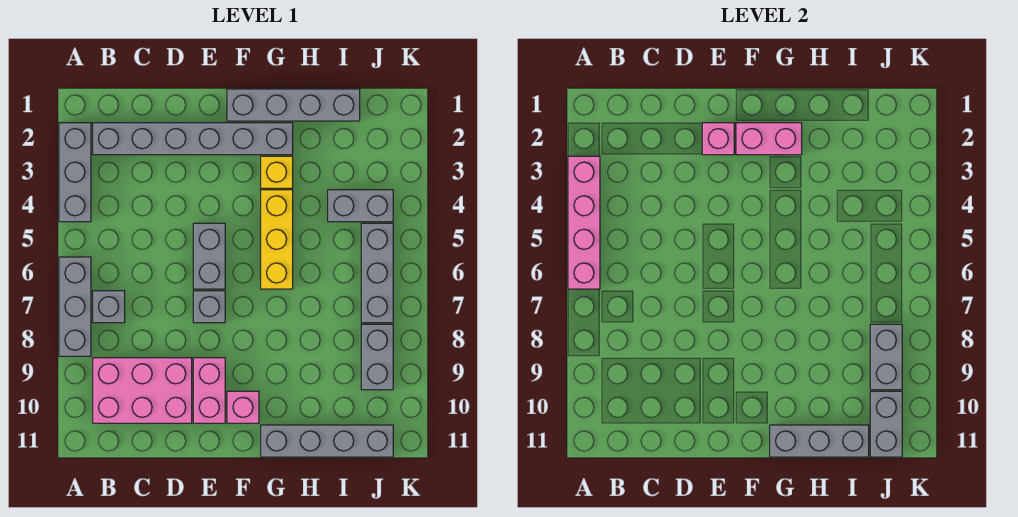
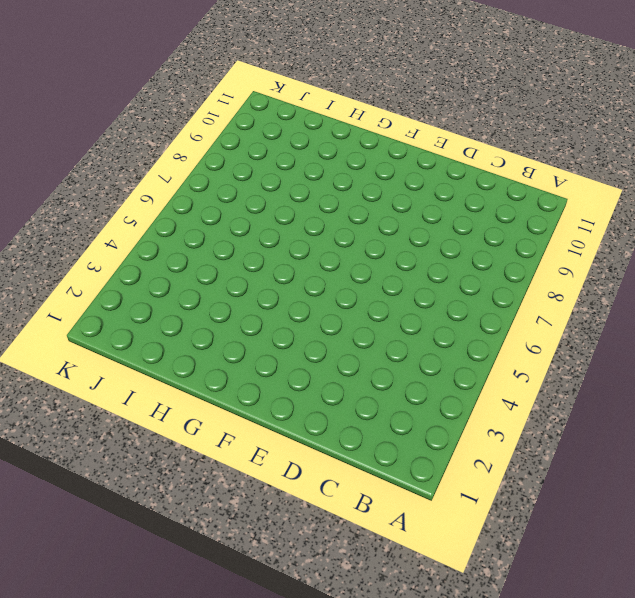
none -> grey 1x3 brick [59,123,91,222]
none -> grey 1x3 brick [59,257,91,356]
none -> grey 1x6 brick [93,123,293,155]

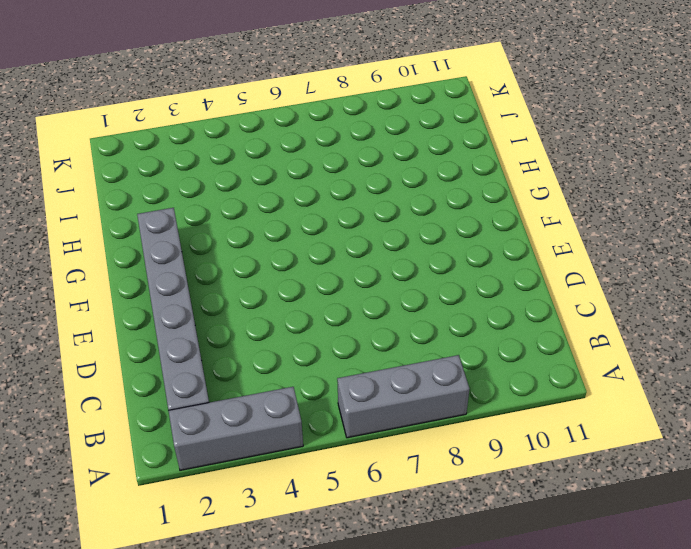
none -> grey 1x1 brick [93,291,125,323]
none -> pink 2x3 brick [93,358,192,423]
none -> grey 1x2 brick [193,223,225,289]

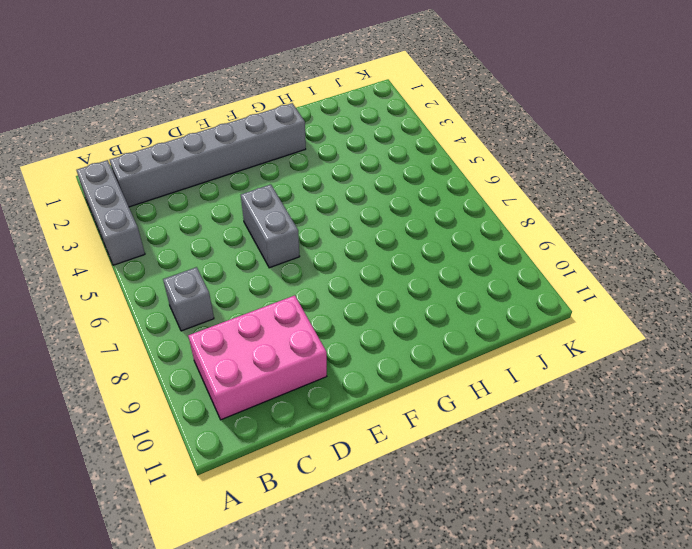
none -> grey 1x3 brick [59,257,91,356]
none -> grey 1x1 brick [193,291,225,323]
none -> pink 1x2 brick [193,358,225,423]

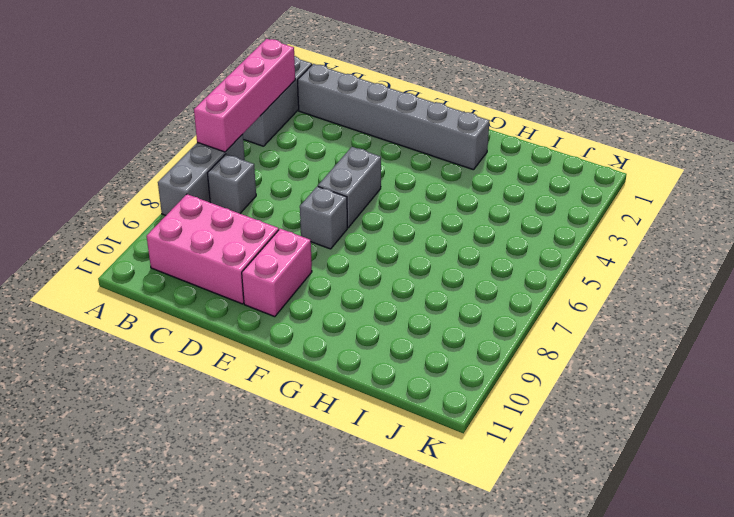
none -> grey 1x4 brick [227,89,360,121]
none -> pink 1x1 brick [227,391,259,423]
none -> yellow 1x1 brick [261,156,293,188]

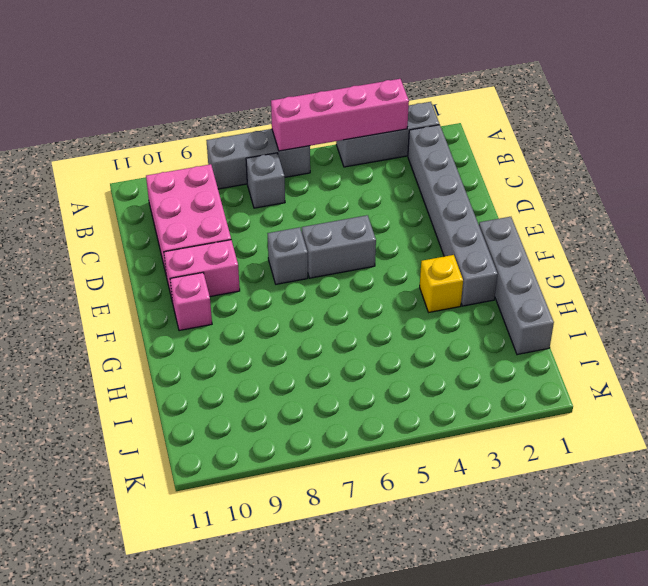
none -> yellow 1x3 brick [261,190,293,289]
none -> grey 1x4 brick [261,425,393,457]
none -> grey 1x2 brick [328,190,393,222]

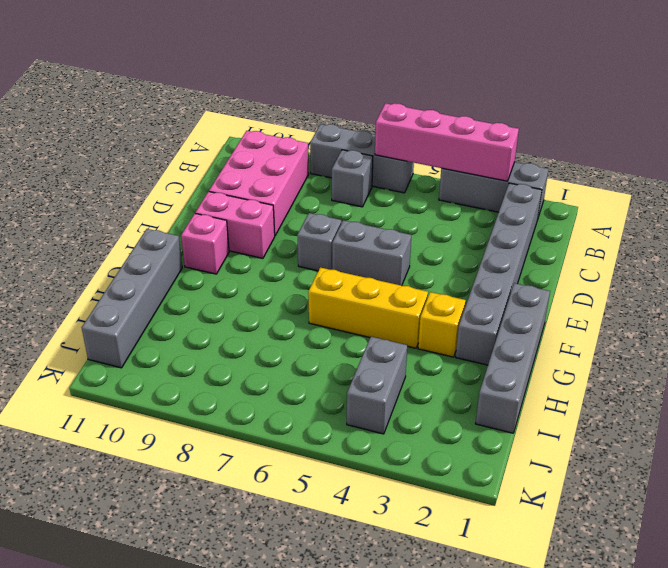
none -> grey 1x3 brick [361,223,393,323]
none -> grey 1x2 brick [361,324,393,390]
none -> pink 1x1 brick [702,123,734,155]

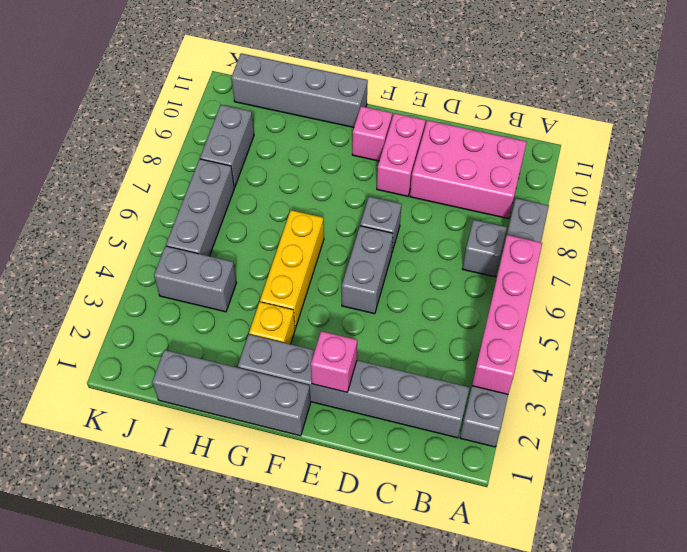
none -> pink 1x2 brick [736,123,802,155]
none -> grey 1x3 brick [770,425,869,457]
none -> grey 1x2 brick [870,324,902,390]

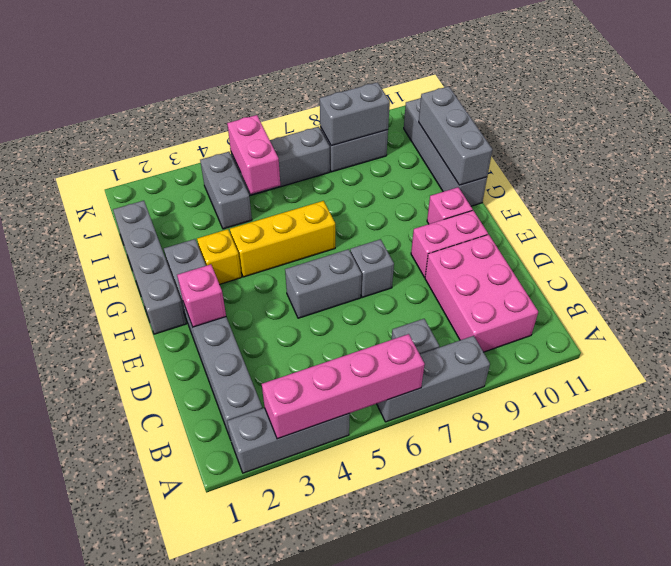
pink 1x2 brick [227,115,280,194] -> pink 1x2 brick moved to [736,123,802,155]
none -> grey 1x2 brick [870,391,902,457]

